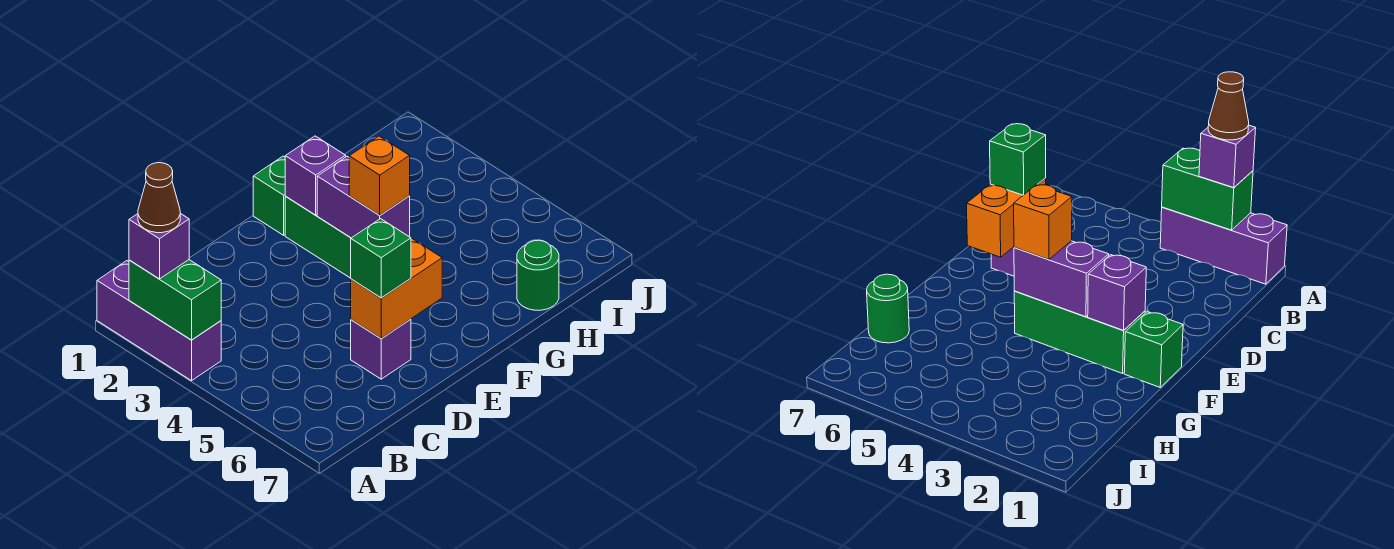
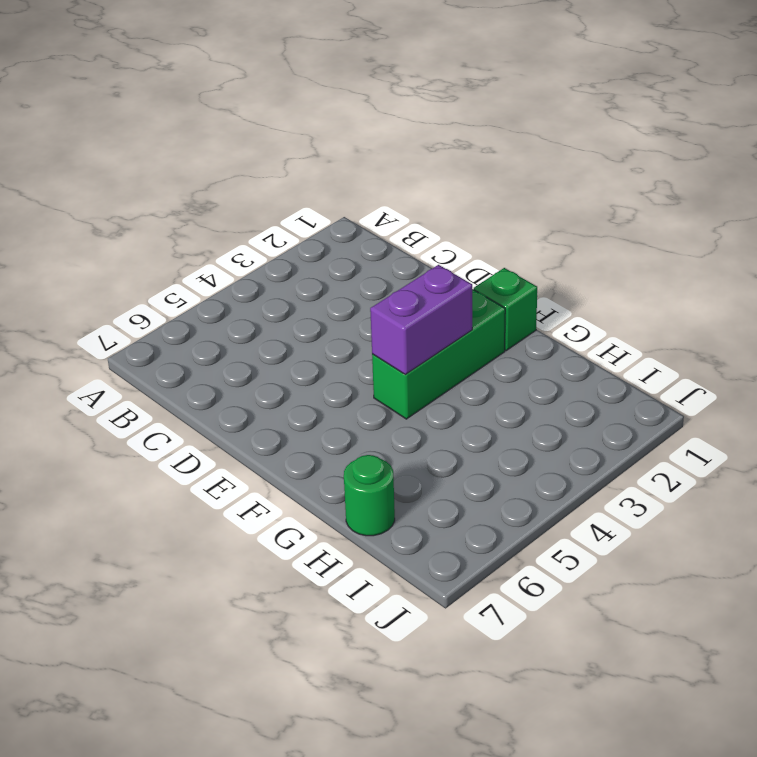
none -> purple 1x3 brick [97,261,221,381]
none -> purple 1x1 brick [351,319,411,379]
none -> green 1x2 brick [129,260,221,340]

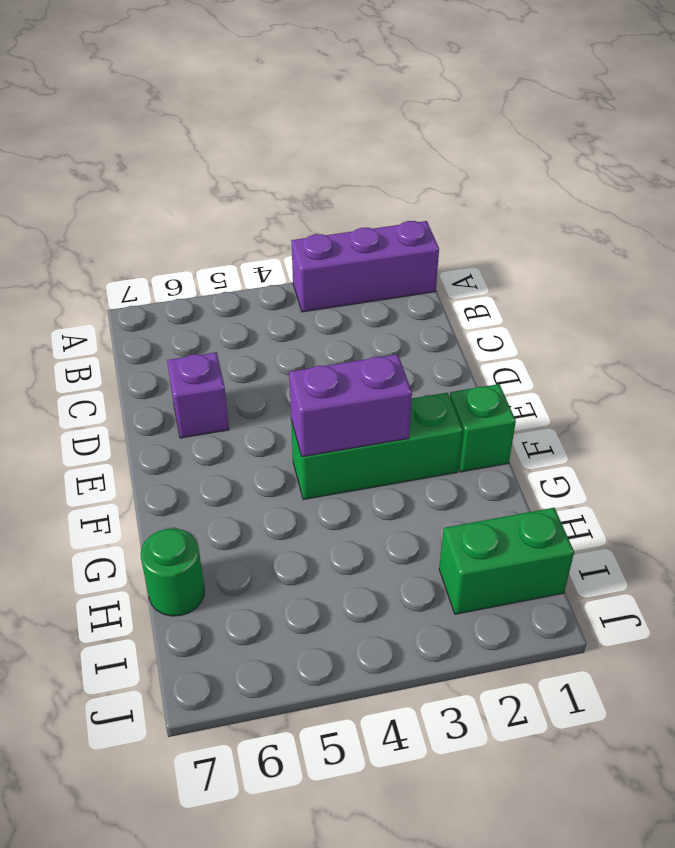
green 1x2 brick [439,508,574,614] -> green 1x2 brick moved to [129,260,221,340]
none -> orange 1x2 brick [351,238,442,339]
none -> purple 1x1 brick [285,136,346,215]
none -> purple 1x1 brick [129,213,189,279]

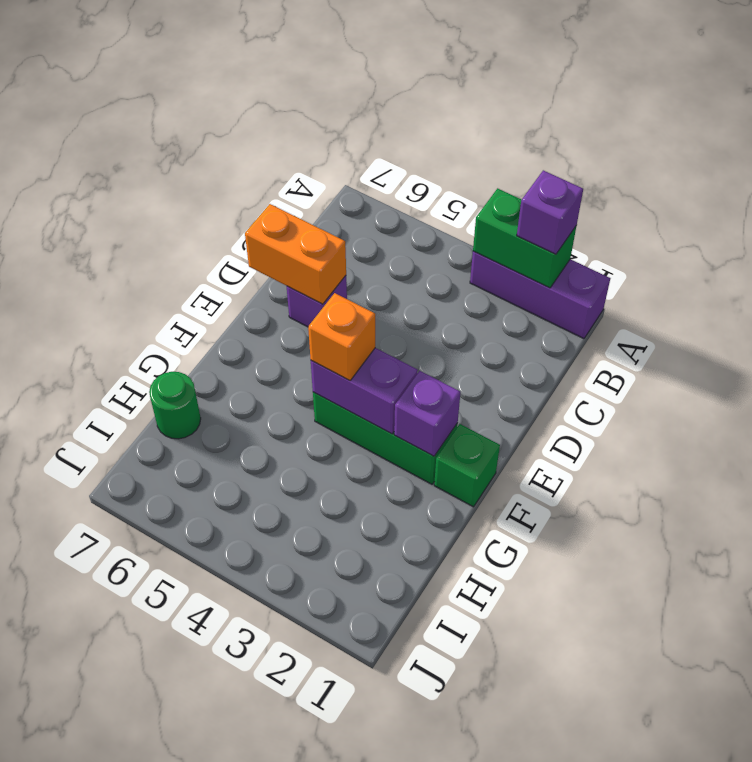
orange 1x2 brick [245,204,346,304] -> orange 1x2 brick turned to [351,238,442,339]
none -> green 1x1 brick [351,219,411,298]
none -> brown 1x1 cone [138,163,180,233]

